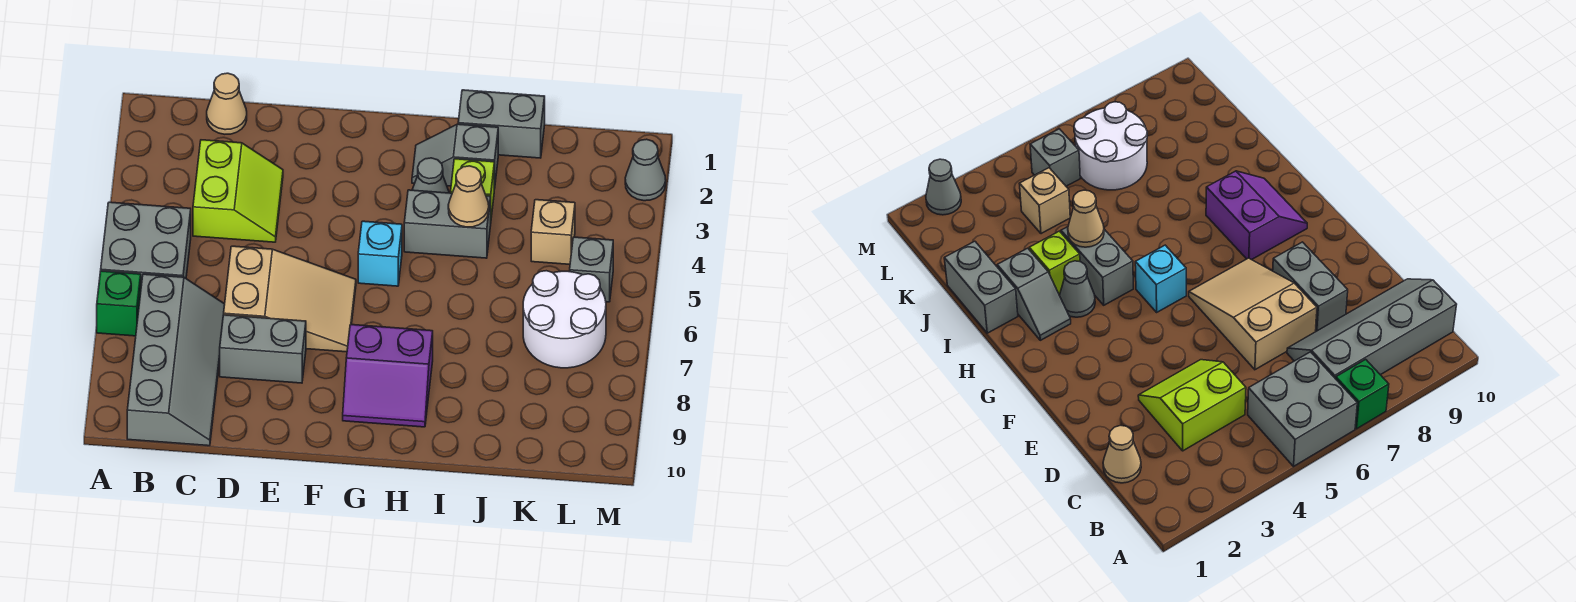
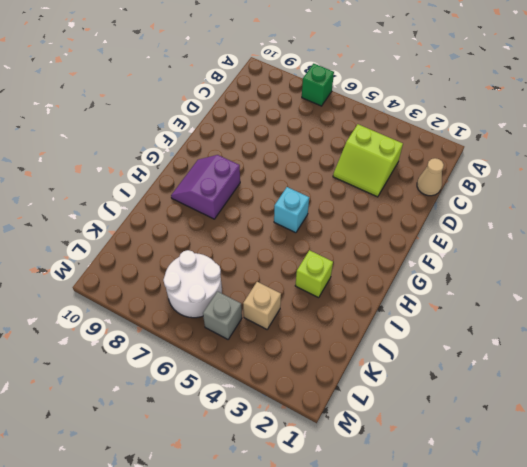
none -> grey 2x2 brick [101,202,191,286]
none -> grey 2x4 slope [127,274,225,446]
none -> tan 2x3 slope [224,246,356,352]

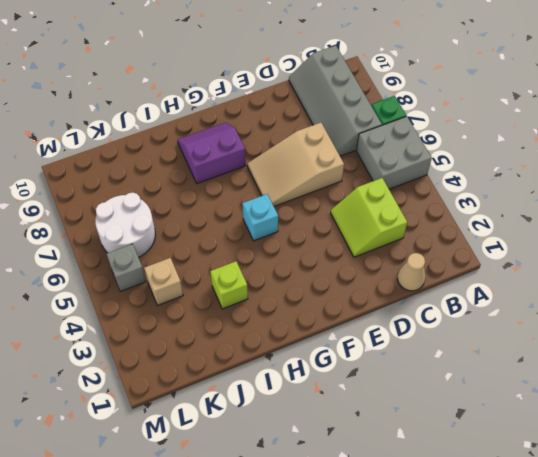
none -> grey 1x2 brick [220,315,306,383]
none -> grey 1x2 slope [412,124,498,189]
none -> grey 1x1 cone [412,158,449,193]

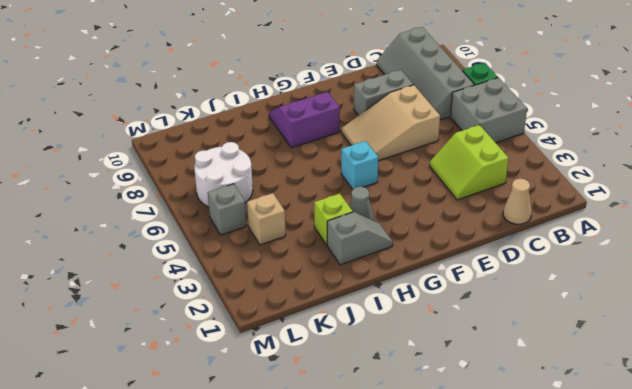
none -> grey 1x2 brick [404,190,491,258]
none -> grey 1x2 brick [458,90,545,158]
none -> grey 1x1 cone [625,139,666,201]

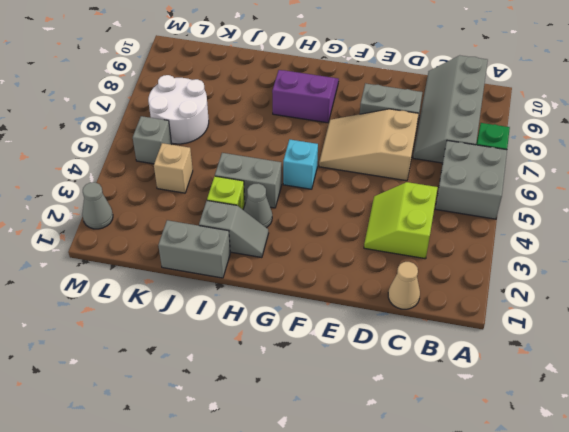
none -> tan 1x1 cone [448,166,489,227]

